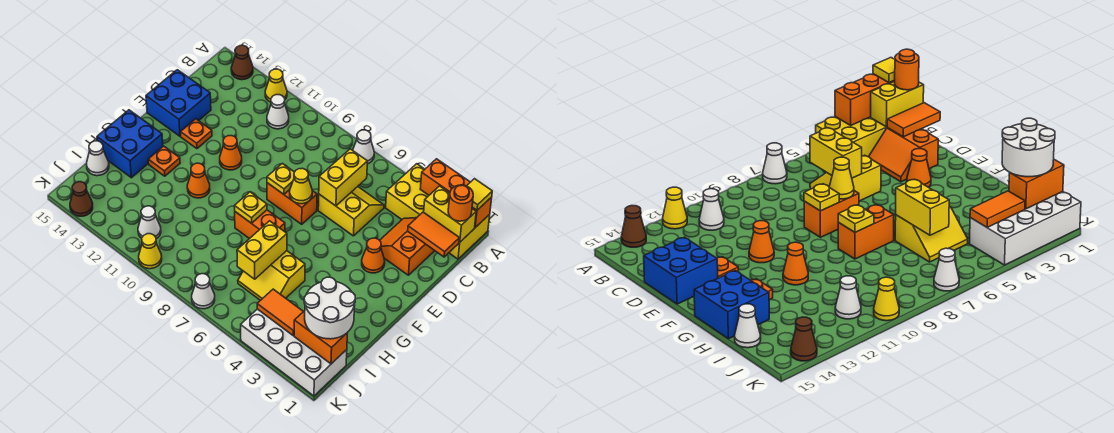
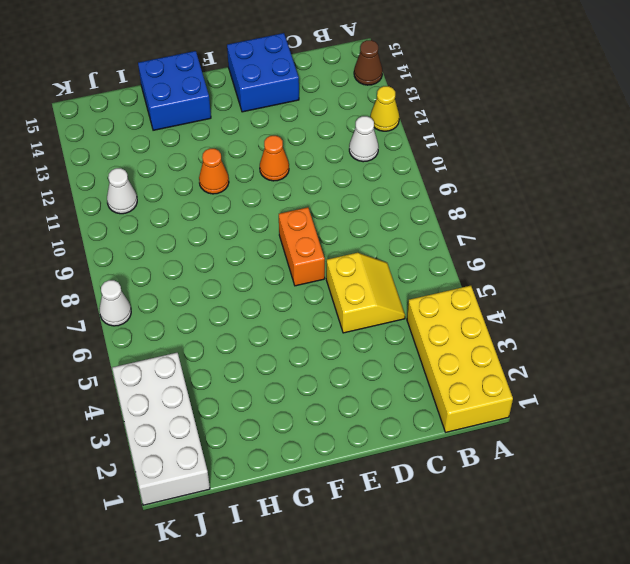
none -> white 1x1 cone [353,130,374,164]
none -> orange 2x2 slope [380,218,435,275]
none -> orange 1x1 cone [362,238,385,273]
none -> orange 1x1 plate [181,119,212,149]

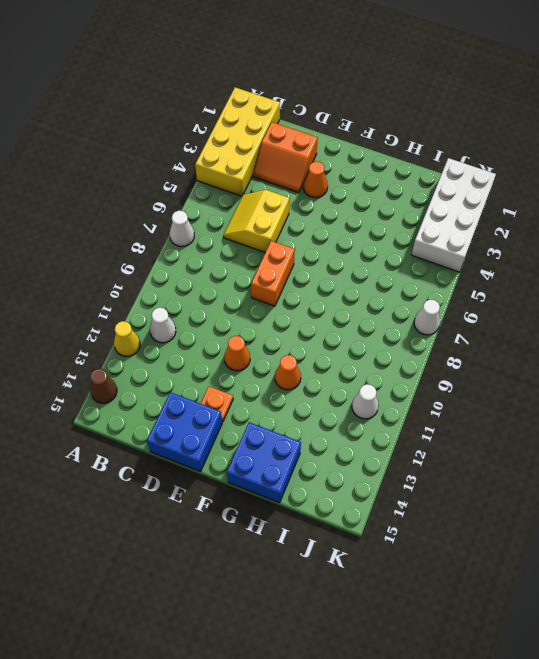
none -> orange 1x2 brick [235,210,285,239]
none -> orange 1x1 plate [148,146,180,176]
none -> yellow 2x2 slope [238,251,305,300]
none -> white 1x1 cone [87,141,109,176]

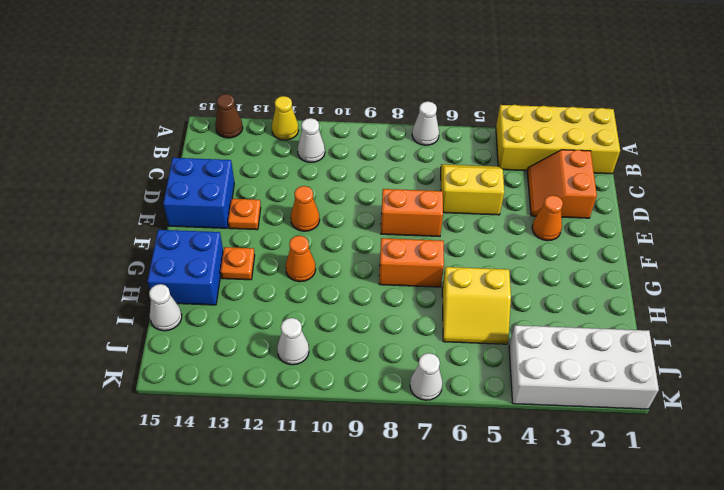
none -> yellow 1x1 cone [139,234,162,269]
none -> brown 1x1 cone [70,182,93,216]
none -> orange 1x3 brick [420,159,492,228]
none -> yellow 1x2 brick [424,186,476,242]

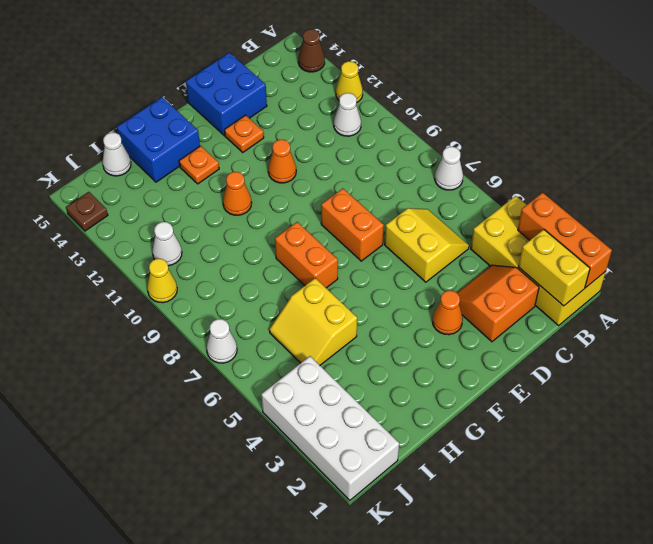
brown 1x1 plate [66,192,108,231] -> brown 1x1 cone [70,182,93,216]
none -> orange 1x2 tile [408,212,459,257]
none -> yellow 1x2 brick [319,149,368,206]
none -> yellow 1x1 cone [290,168,312,204]
none -> yellow 1x1 plate [267,163,294,194]

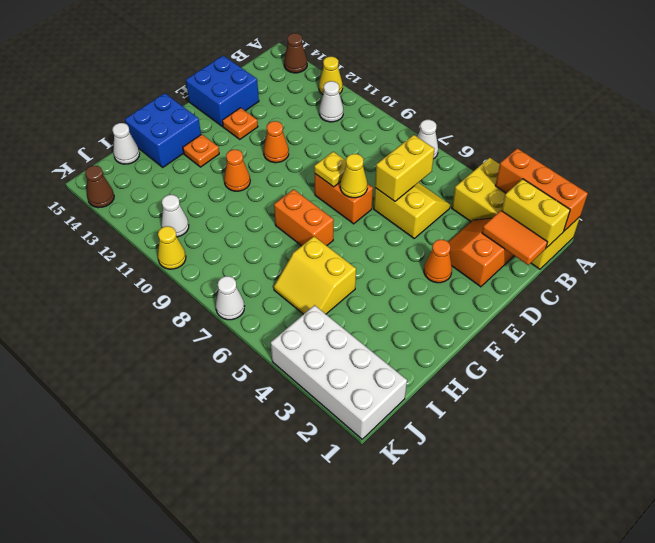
none -> yellow 1x1 plate [234,192,267,223]
none -> yellow 1x2 brick [237,221,287,279]
none -> orange 1x2 brick [294,311,347,364]
none -> orange 1x2 tile [257,289,303,336]

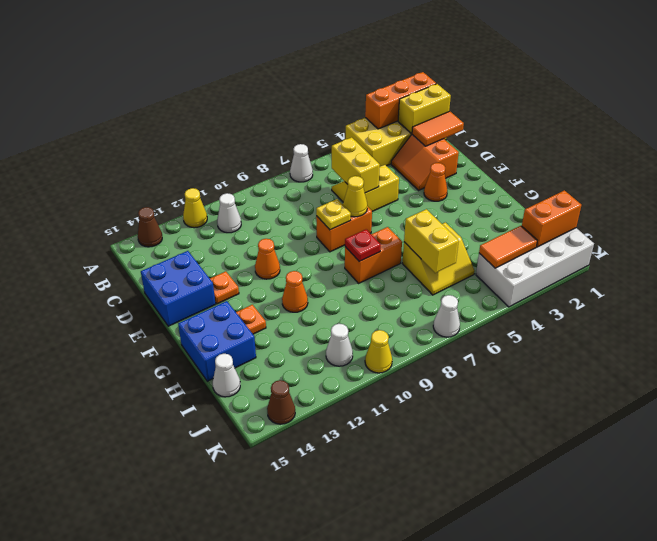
red 1x1 plate [345,229,381,261] -> yellow 1x1 plate [234,192,267,223]
none -> yellow 1x1 tile [467,179,492,210]
none -> orange 1x1 round brick [448,185,473,221]
none -> white 2x2 round brick [304,277,355,339]

